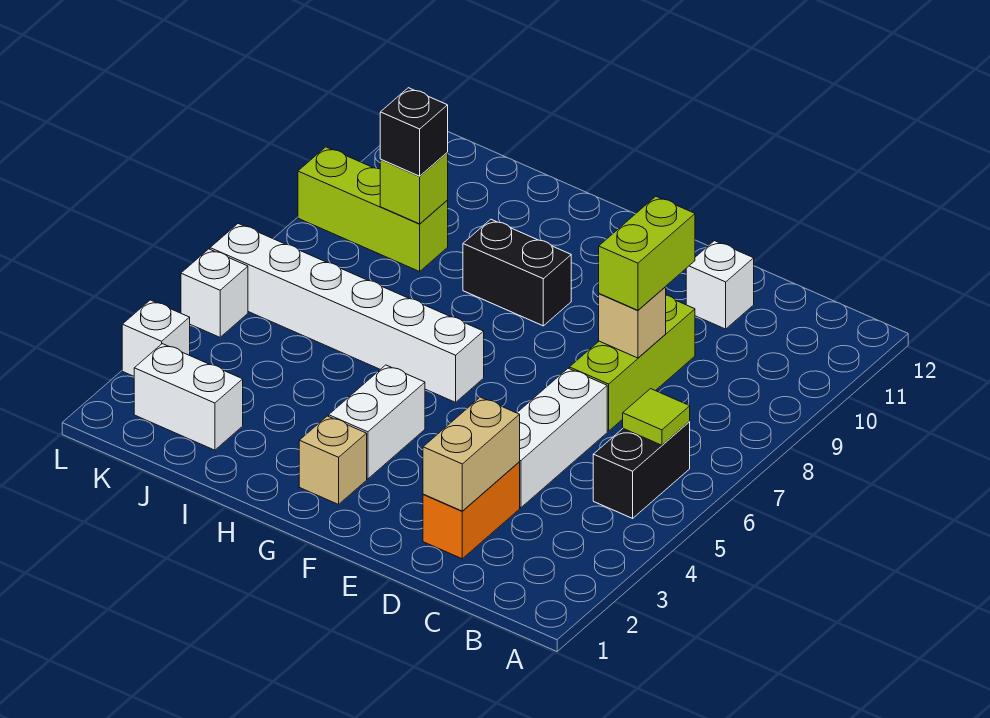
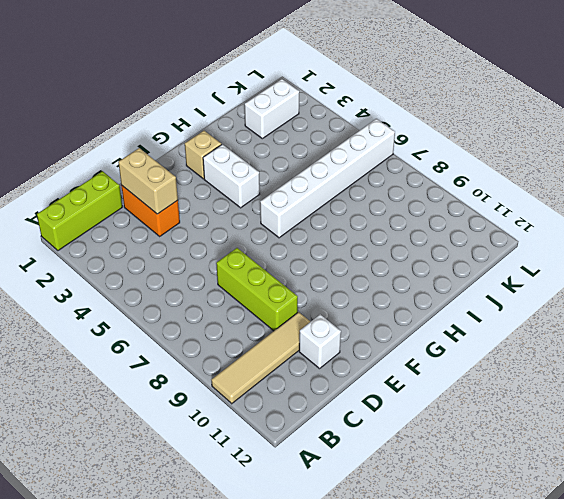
lime 1x3 brick [37,171,122,251] -> lime 1x3 brick moved to [298,147,448,271]
tan 1x4 tile [212,312,310,404] -> none
none -> black 1x2 brick [593,421,690,518]
none -> white 1x3 brick [517,368,607,508]
none -> black 1x2 brick [463,219,571,326]

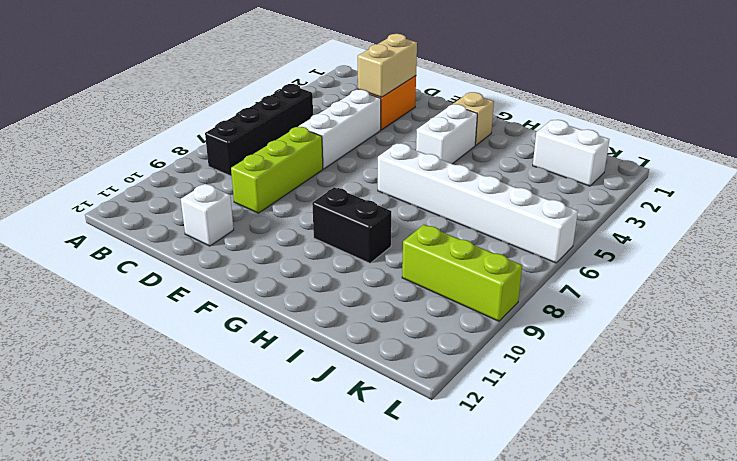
black 1x4 brick [205,84,313,176] -> black 1x2 brick [593,421,690,518]
none -> white 1x1 brick [122,300,190,376]
none -> white 1x1 brick [181,249,248,337]
none -> lime 1x1 tile [623,389,690,445]

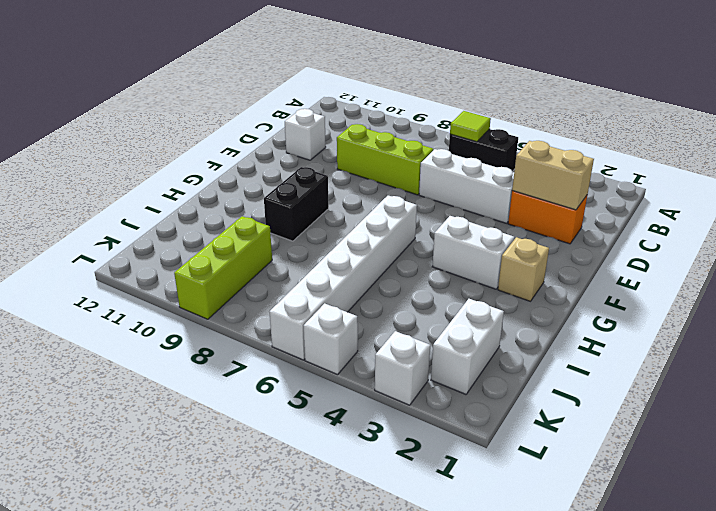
none -> tan 1x1 brick [599,287,666,358]
none -> lime 1x1 brick [380,153,448,224]
none -> lime 1x2 brick [599,197,695,310]

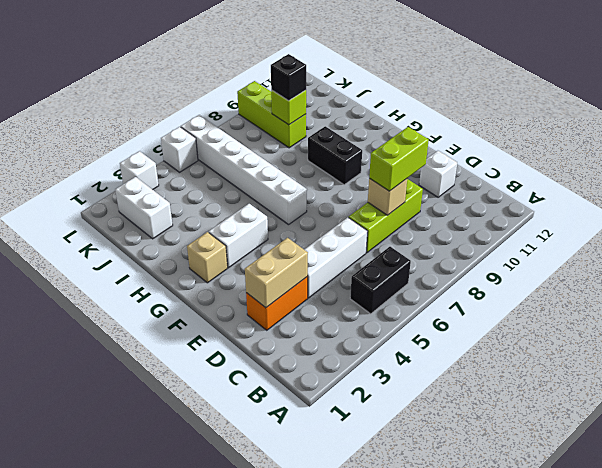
none -> lime 1x1 tile [623,389,690,445]

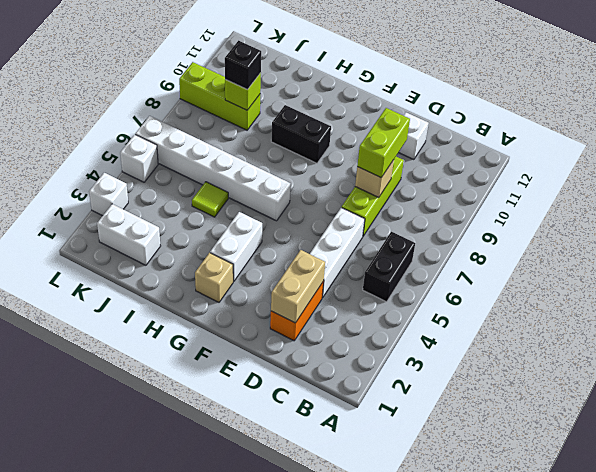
lime 1x1 tile [192,182,228,217] -> lime 1x1 tile moved to [623,389,690,445]

